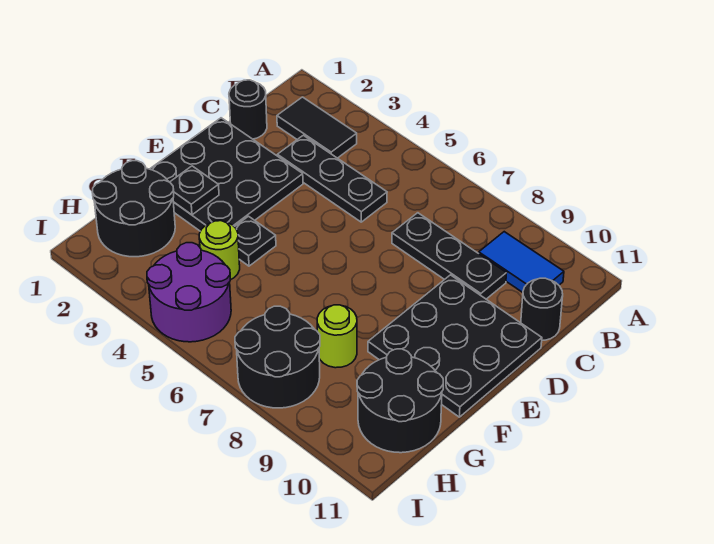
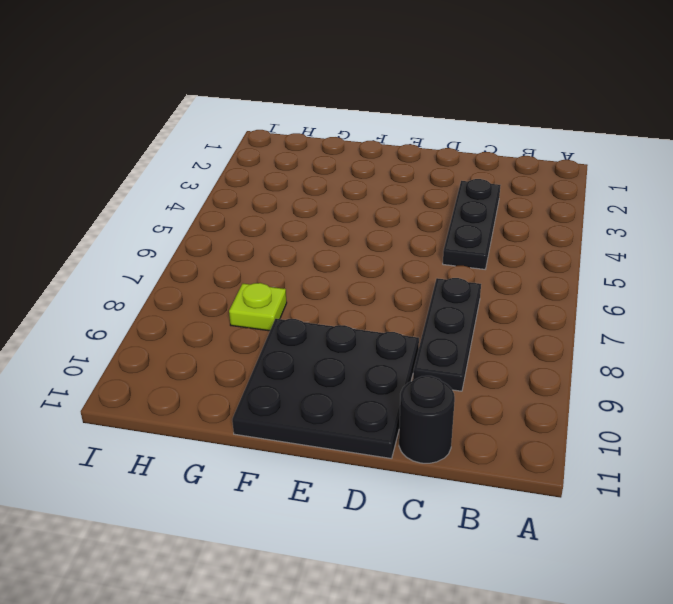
lime 1x1 plate [229,283,287,331] -> lime 1x1 round brick [317,305,357,368]
none -> black 1x2 tile [277,97,357,158]
none -> blue 1x2 tile [479,232,564,292]
none -> black 1x1 round brick [229,80,267,139]

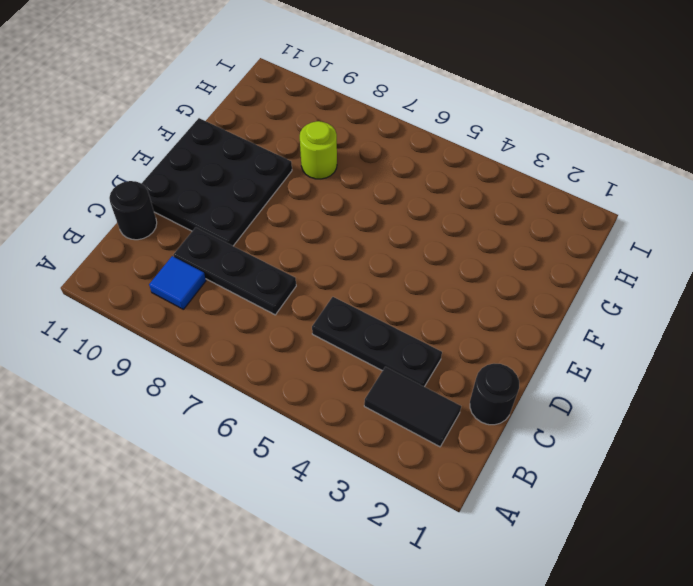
blue 1x1 tile [149,256,206,309] -> blue 1x2 tile [479,232,564,292]
none -> black 3x3 plate [150,118,303,231]
none -> black 1x1 plate [235,216,276,266]
none -> black 2x2 round brick [92,161,175,257]

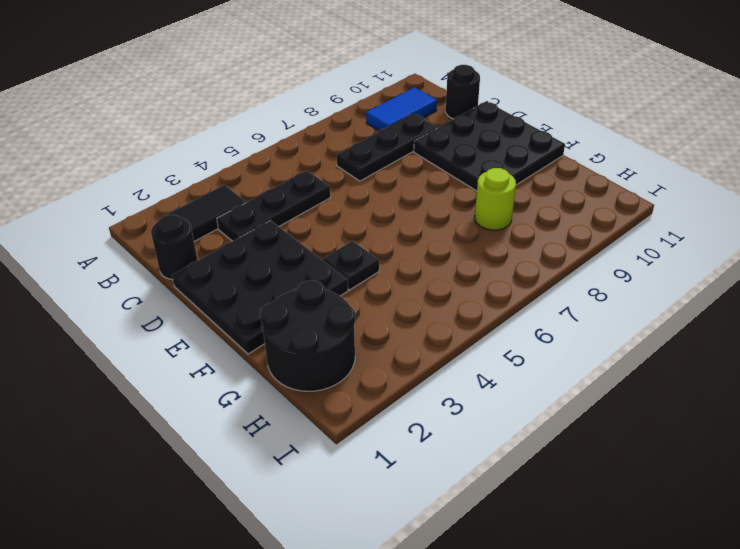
none -> lime 1x1 round brick [199,221,240,280]
none -> black 2x2 round brick [357,349,443,453]
none -> purple 2x2 round brick [147,243,231,342]

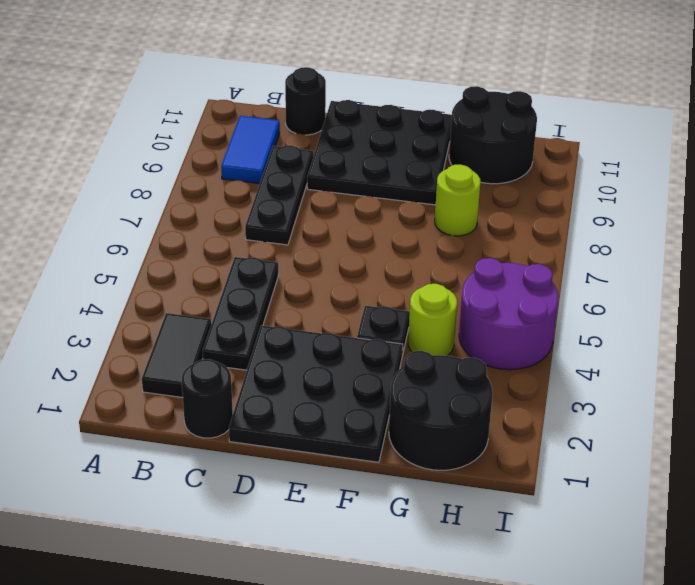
none -> black 2x2 round brick [235,306,320,408]
none -> black 1x1 plate [170,166,219,215]

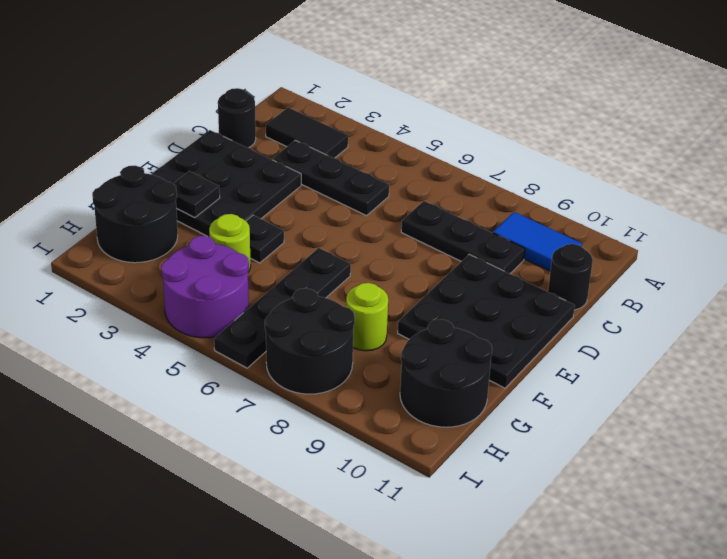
black 1x4 plate [214,248,351,368] -> none

